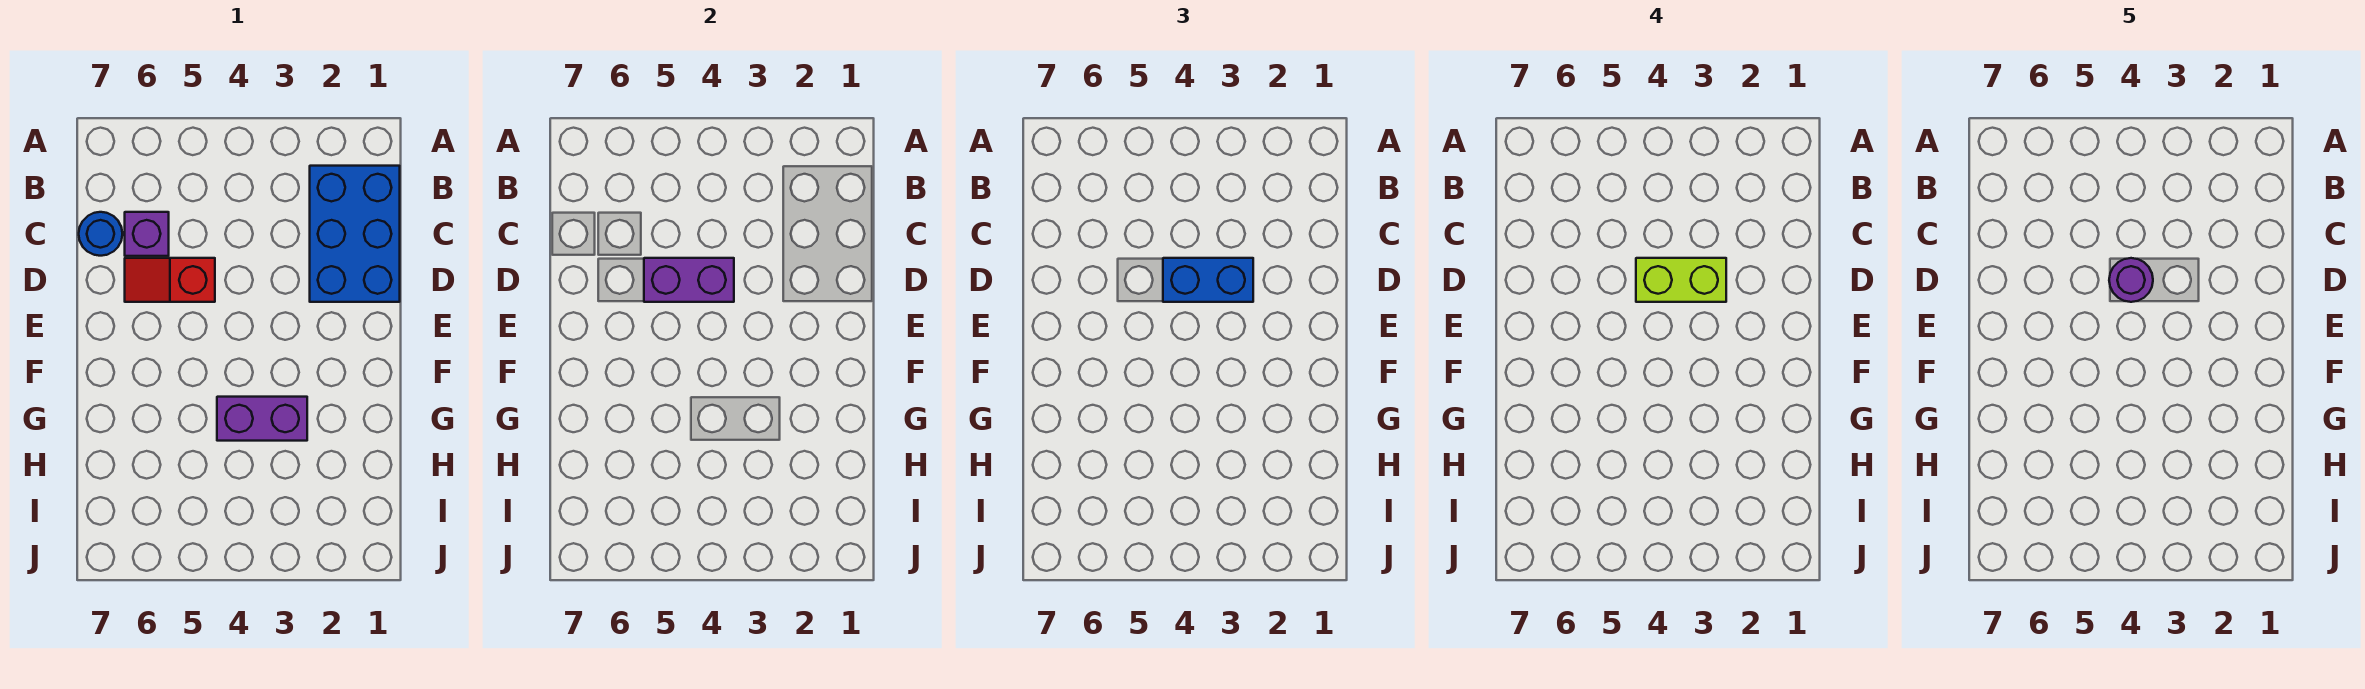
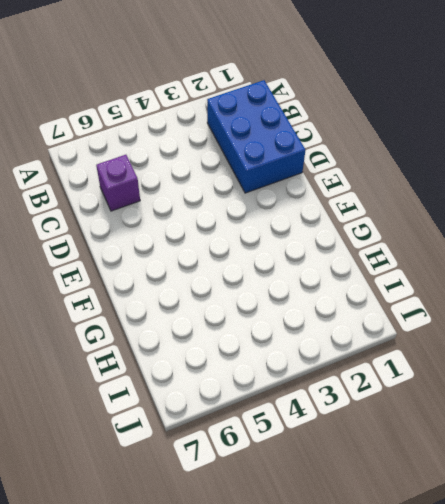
none -> blue 1x1 round brick [79,212,122,256]
none -> red 1x2 slope [125,258,215,302]

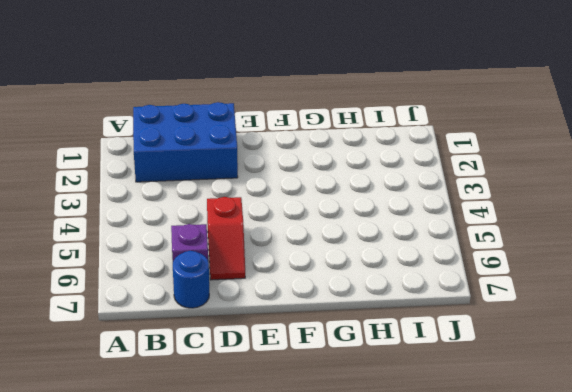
none -> purple 1x2 brick [217,397,307,441]
none -> purple 1x2 brick [644,258,734,302]

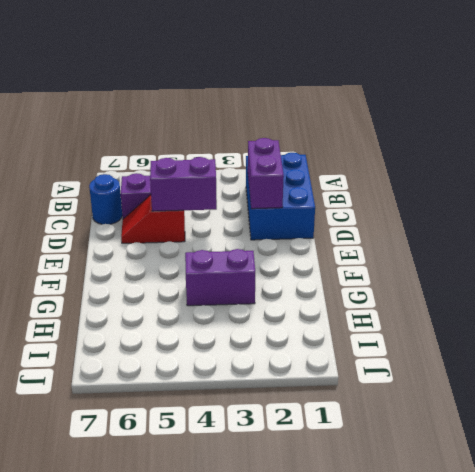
purple 1x2 brick [248,138,284,209] -> none
none -> blue 1x2 brick [1163,258,1253,302]
none -> lime 1x2 brick [1636,258,1726,302]

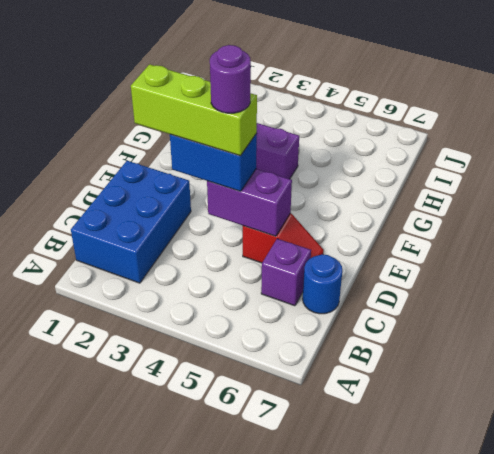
lime 1x3 brick [131,64,257,156] -> lime 1x2 brick [1636,258,1726,302]

